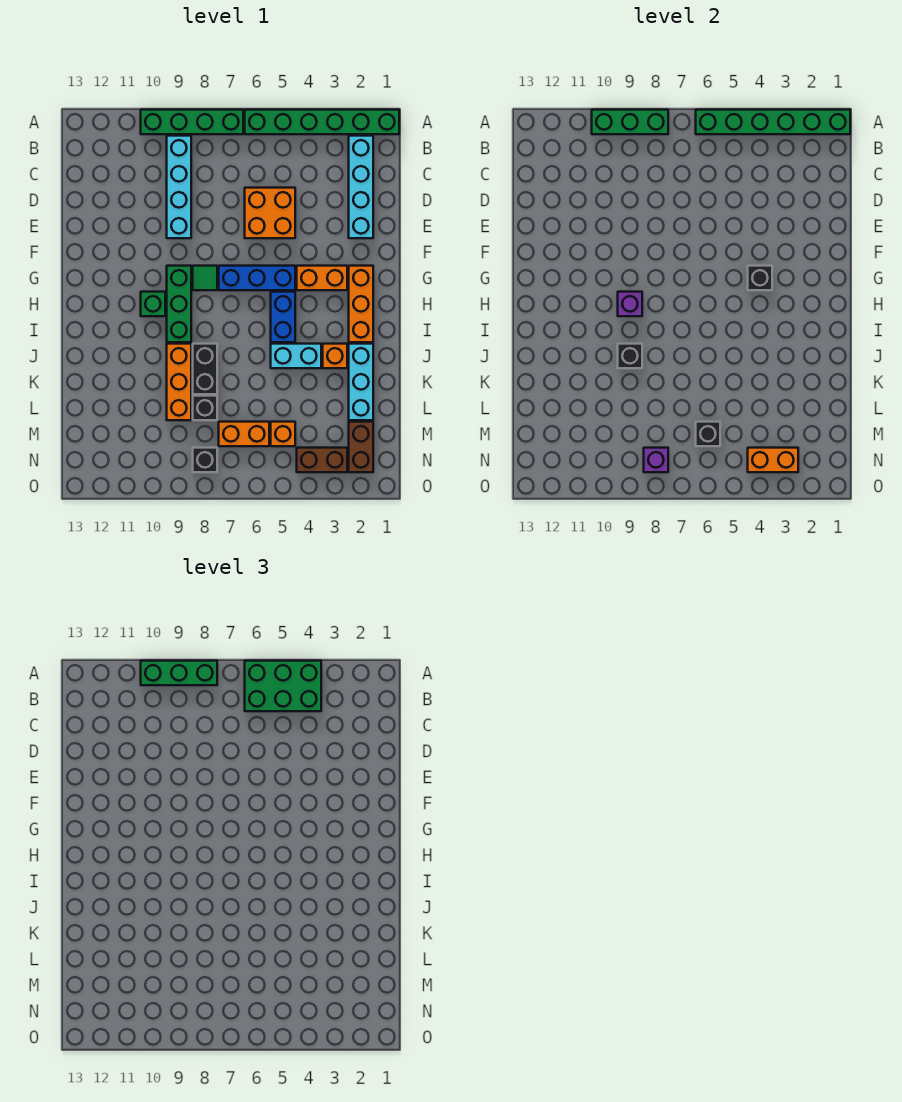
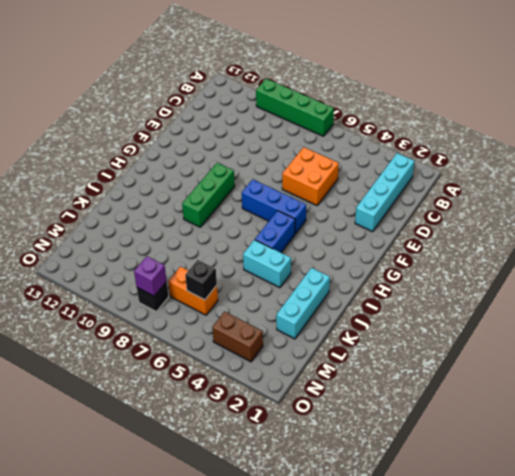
none -> green 1x6 brick [245,110,399,134]
none -> cyan 1x4 brick [167,136,191,238]
none -> orange 1x3 brick [349,266,373,342]
none -> orange 1x2 brick [297,266,347,290]

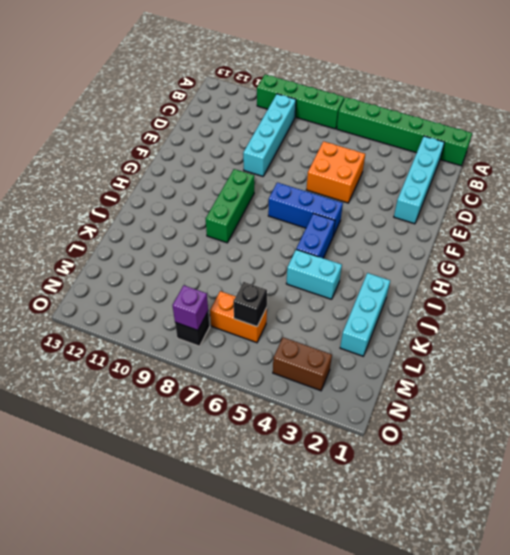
none -> orange 1x3 brick [349,266,373,342]
none -> orange 1x2 brick [297,266,347,290]
none -> green 1x1 tile [193,266,217,290]
none -> green 1x1 brick [141,292,165,316]

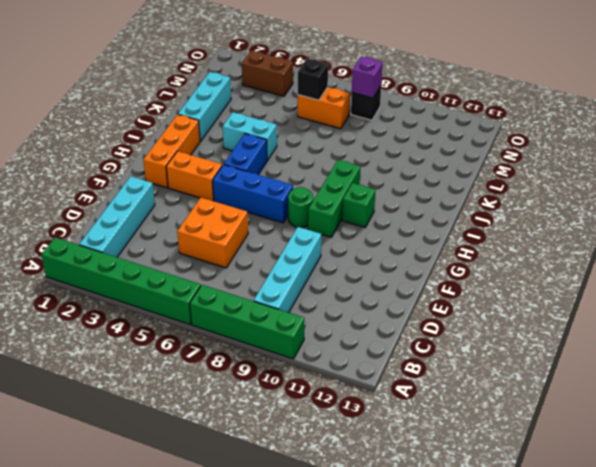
green 1x1 round brick [288,187,313,227] -> green 1x1 tile [193,266,217,290]
none -> orange 1x1 brick [323,344,347,368]
none -> black 1x2 brick [193,344,217,394]
none -> orange 1x3 brick [167,344,191,420]
none -> black 1x1 brick [193,396,217,420]

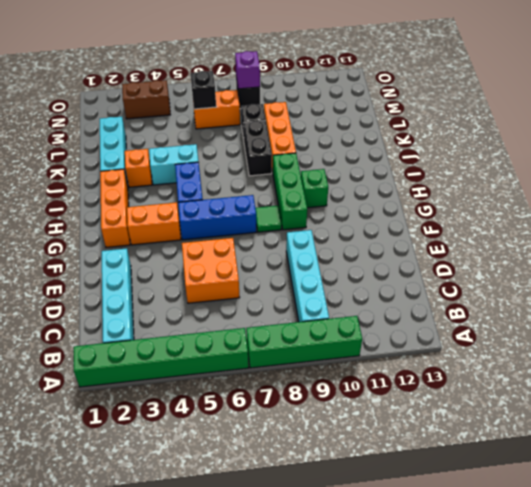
none -> brown 1x2 brick [349,422,373,472]
none -> orange 1x1 brick [271,422,295,446]
none -> green 1x6 brick [696,110,850,134]
none -> green 1x3 brick [592,110,668,134]

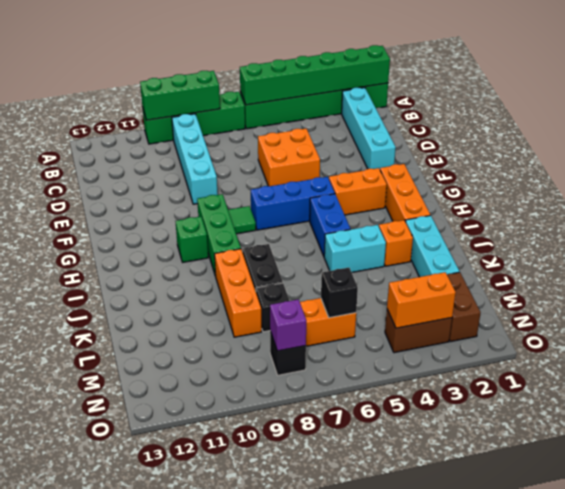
none -> orange 1x1 brick [271,422,295,446]
none -> black 1x1 brick [748,266,772,290]
none -> purple 1x1 brick [618,292,642,316]
none -> black 1x1 brick [618,344,642,368]

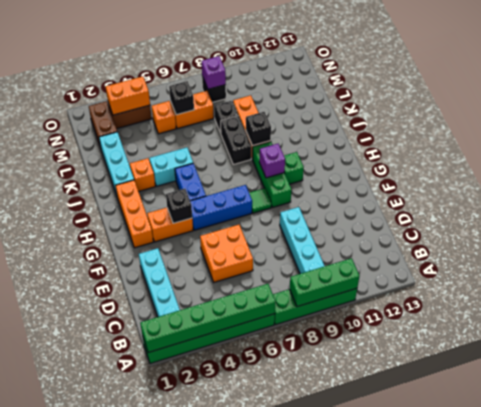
none -> green 2x3 brick [245,661,321,711]
none -> green 1x3 brick [141,661,217,685]

